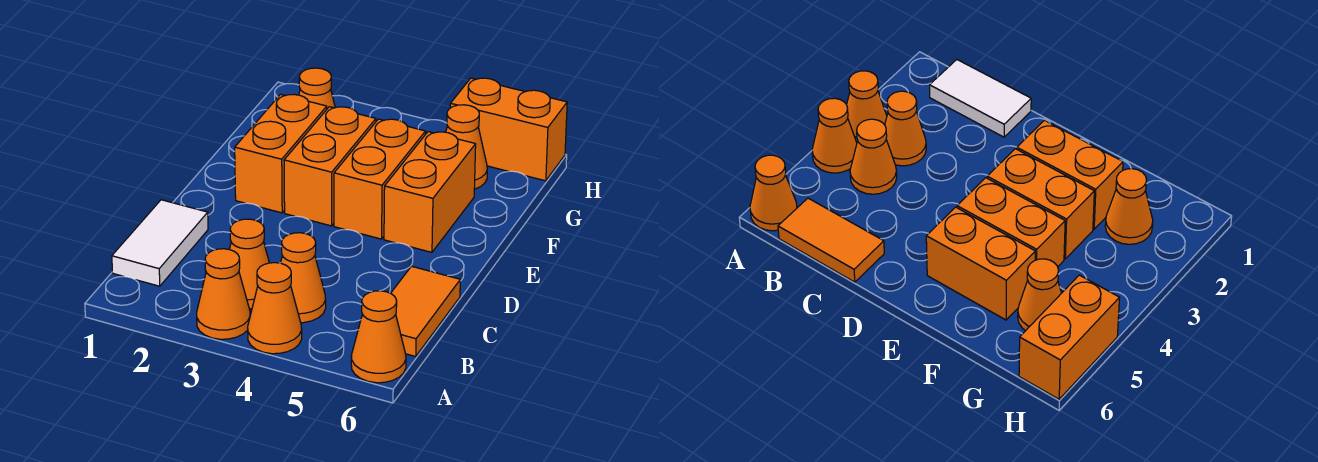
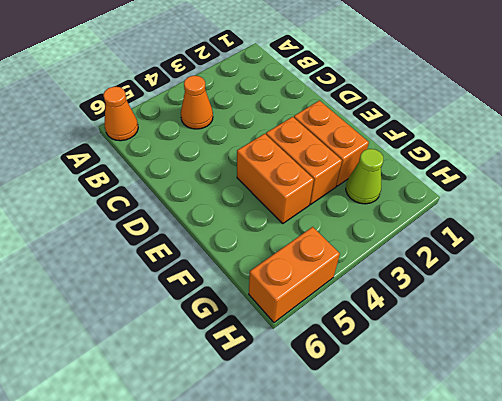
lime 1x1 cone [346,149,383,204] -> orange 1x1 cone [299,68,335,109]
none -> orange 1x1 cone [197,249,250,339]
none -> orange 1x1 cone [248,263,302,354]
none -> white 1x2 tile [112,200,208,286]

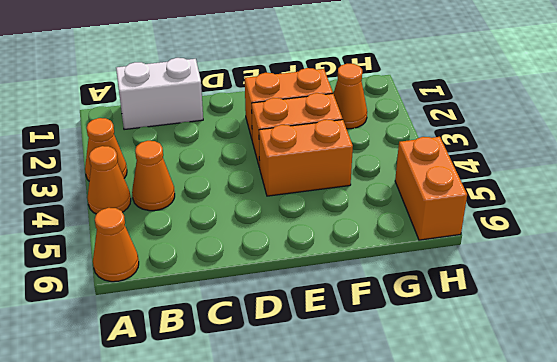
white 1x2 brick [116,58,203,130] -> white 1x2 tile [112,200,208,286]
none -> orange 1x1 cone [229,219,269,309]
none -> orange 1x2 tile [391,266,460,357]
none -> orange 1x2 brick [384,132,476,252]

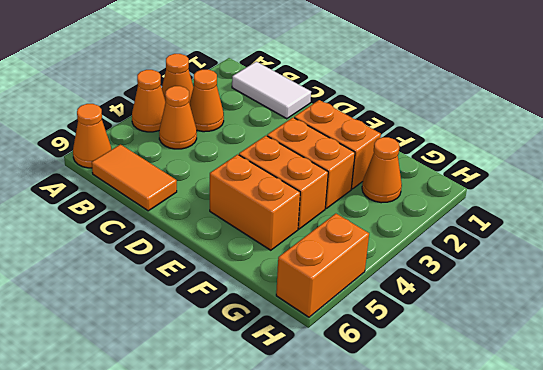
none -> orange 1x1 cone [446,105,487,189]

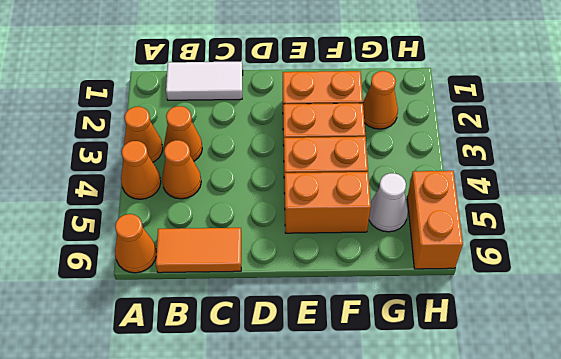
white 1x1 cone [369,173,408,232] -> orange 1x1 cone [446,105,487,189]

